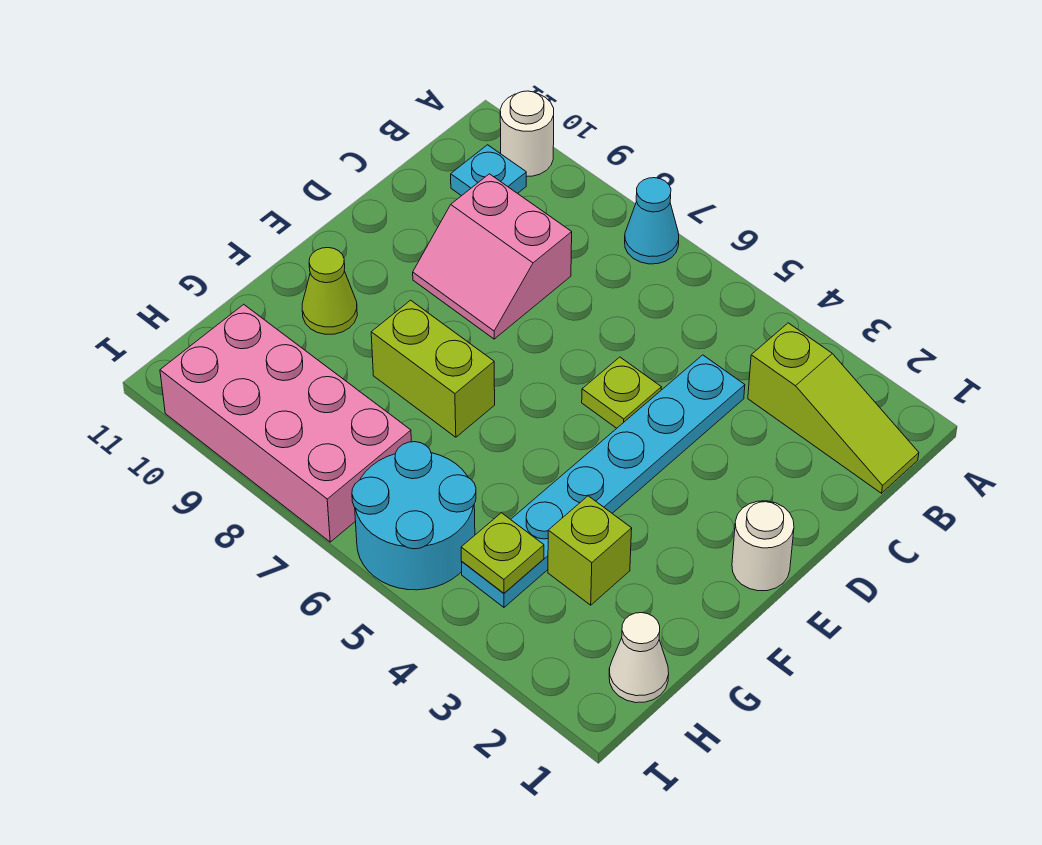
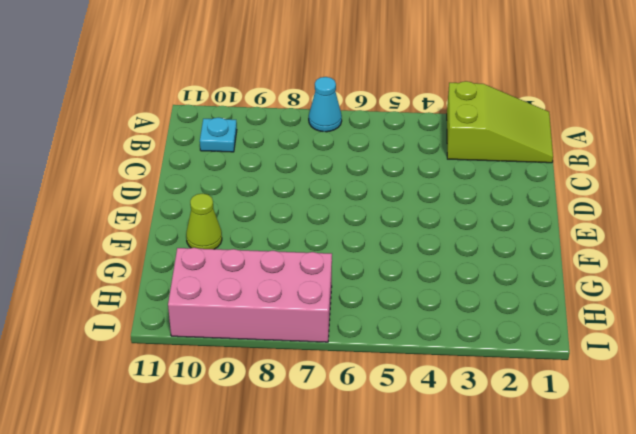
lime 2x3 slope [447,81,553,163] -> lime 1x3 slope [748,323,919,493]
none -> white 1x1 round brick [500,91,554,177]
none -> cyan 1x6 plate [462,355,745,607]
none -> pink 2x2 slope [413,174,572,339]

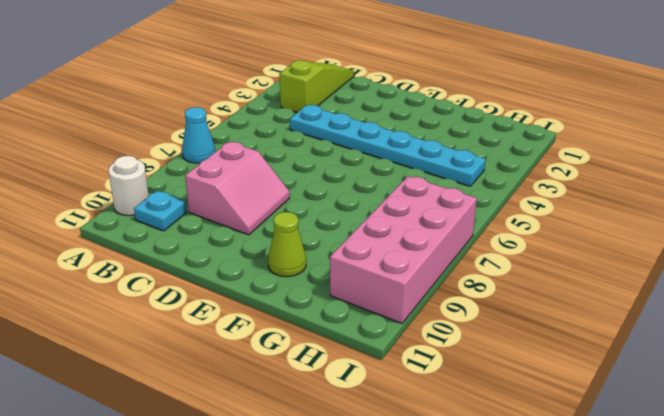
none -> lime 1x1 plate [582,357,661,428]
none -> white 1x1 round brick [732,501,794,591]
none -> lime 1x2 brick [371,300,495,437]

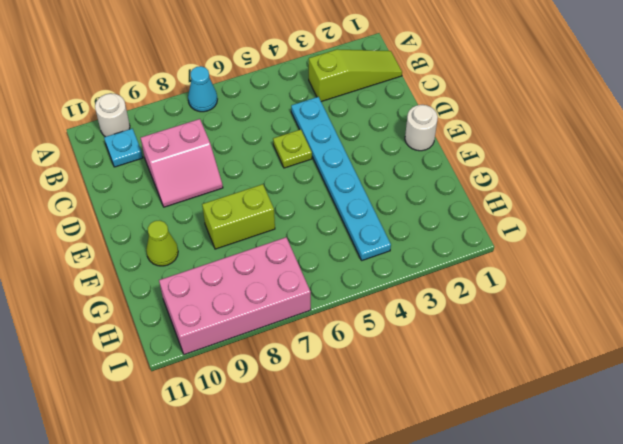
none -> lime 1x1 brick [548,496,632,605]
none -> white 1x1 cone [609,613,669,703]
none -> cyan 2x2 round brick [352,442,476,590]

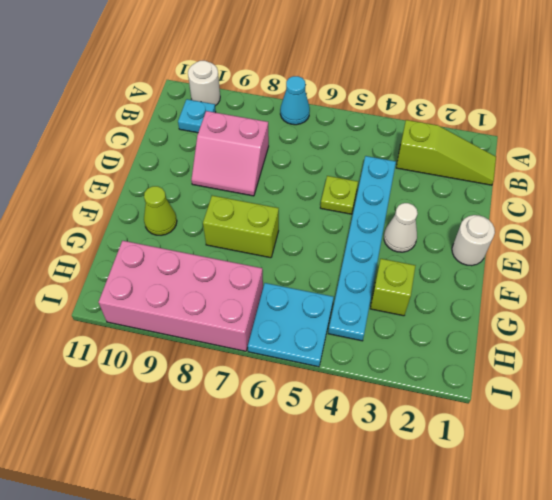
white 1x1 cone [384,203,418,252] -> white 1x1 cone moved to [609,613,669,703]
cyan 2x2 plate [248,283,334,367] -> cyan 2x2 round brick [352,442,476,590]
none -> lime 1x1 plate [461,513,544,593]

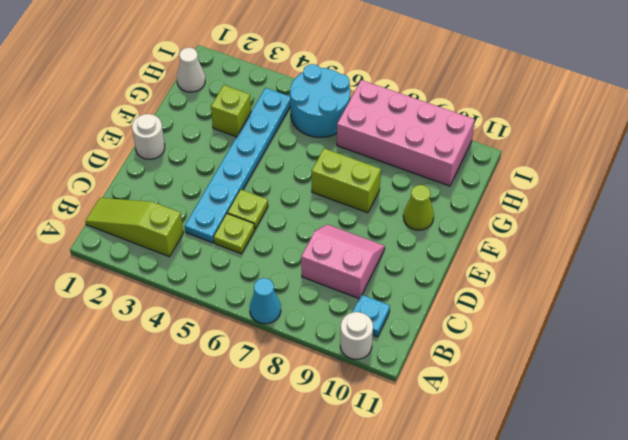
lime 1x1 plate [213,214,255,254] -> lime 1x1 plate moved to [461,513,544,593]

